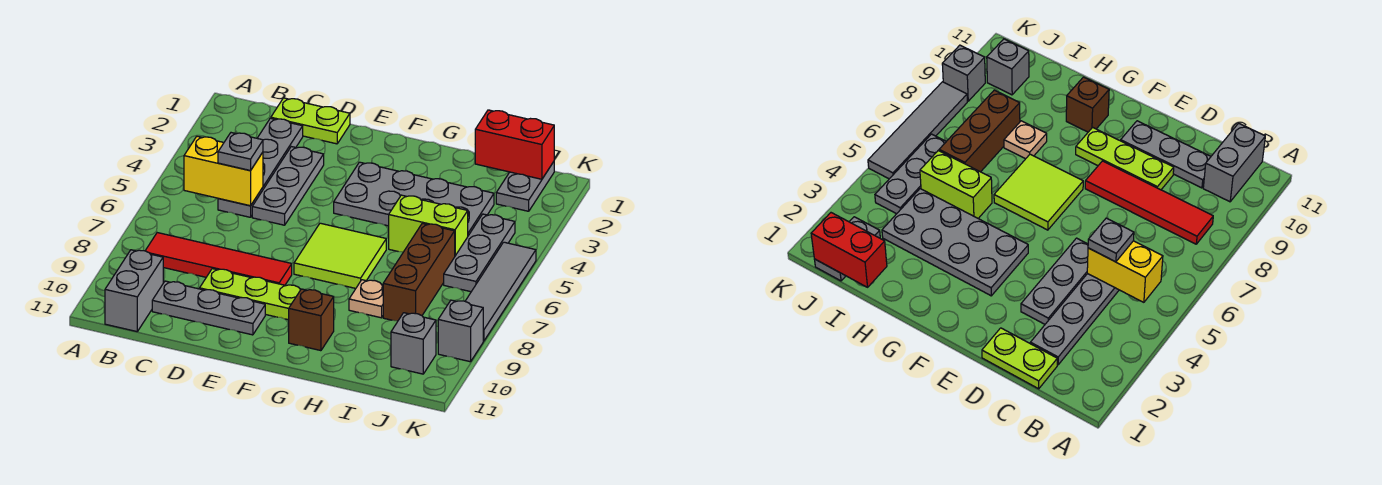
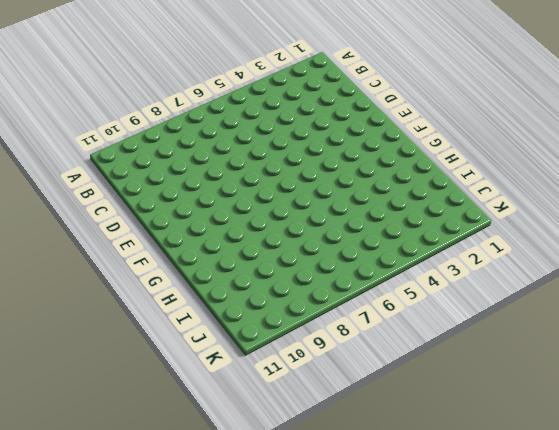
none -> red 1x4 tile [145,233,292,285]
none -> grey 1x2 brick [105,250,163,331]
none -> lime 1x2 plate [271,98,350,144]

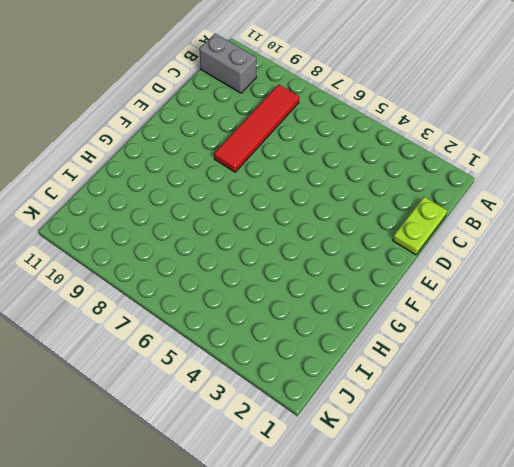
none -> grey 1x4 plate [218,118,303,217]
none -> grey 1x3 plate [152,281,265,335]
none -> grey 1x3 plate [252,147,324,225]

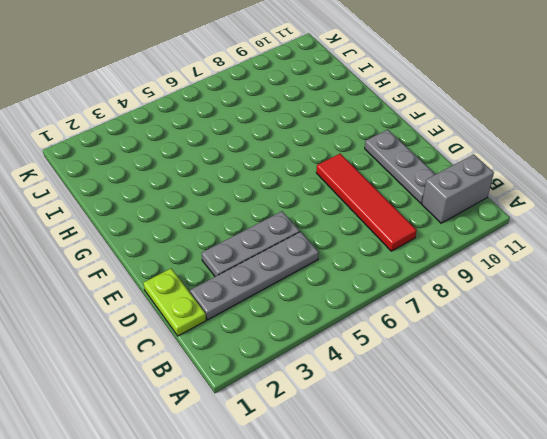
none -> lime 1x3 plate [200,269,301,320]
none -> grey 2x4 plate [334,162,494,235]
none -> lime 2x2 tile [294,223,386,288]

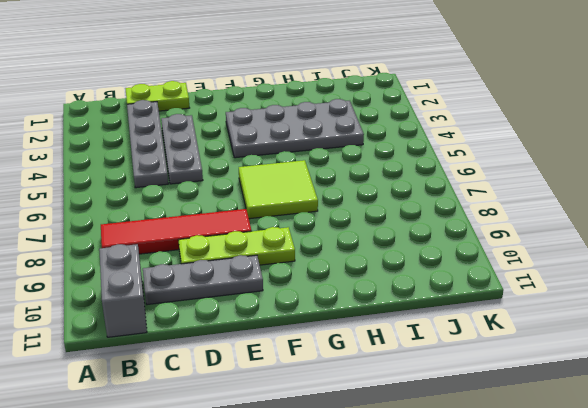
none -> brown 1x1 brick [289,289,334,351]
none -> lime 1x2 brick [389,195,468,256]
none -> tan 1x1 plate [349,280,383,318]

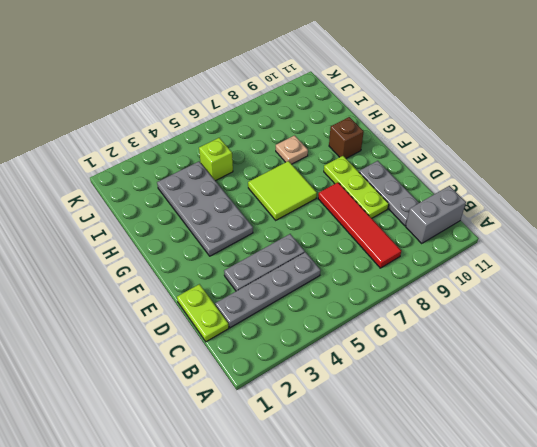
lime 1x1 brick [199,138,233,181] -> lime 1x2 brick [389,195,468,256]
none -> brown 1x3 brick [383,223,455,321]
none -> grey 1x2 plate [496,162,554,211]
none -> grey 1x3 plate [444,214,515,292]

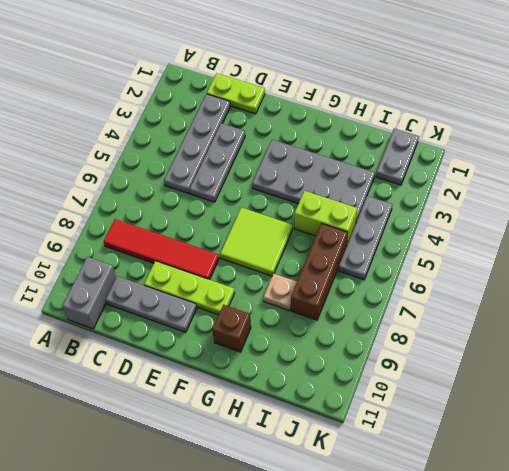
none -> grey 1x1 brick [391,313,436,374]
none -> grey 1x4 tile [465,242,536,341]
none -> grey 1x1 brick [438,300,483,362]

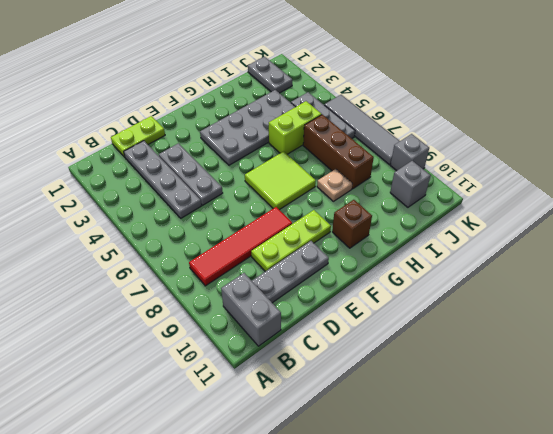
none -> yellow 1x2 brick [184,136,263,206]
none -> red 1x2 brick [475,110,554,179]
none -> grey 1x1 plate [218,133,263,170]

